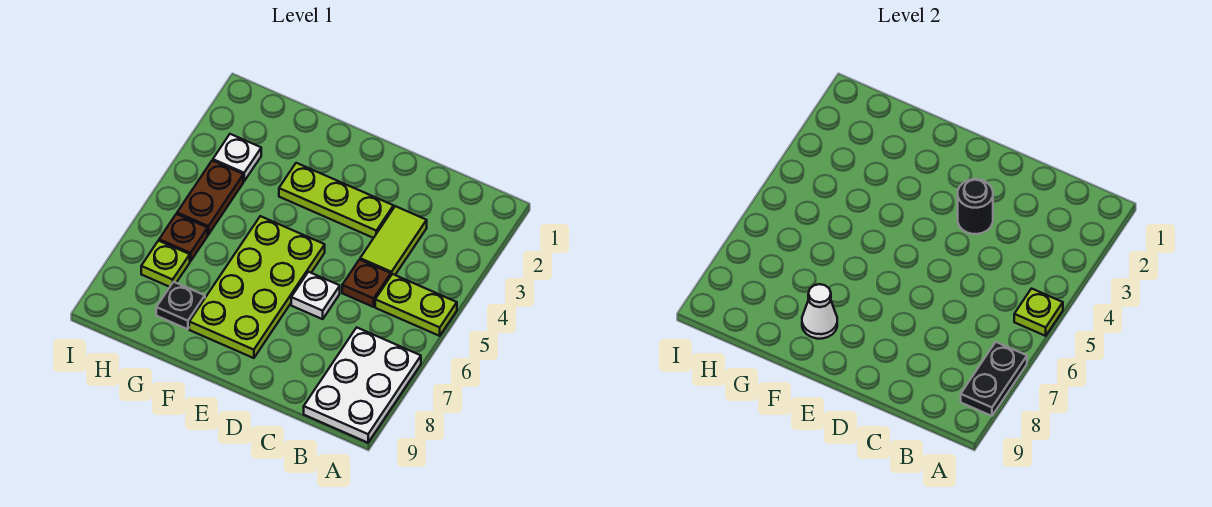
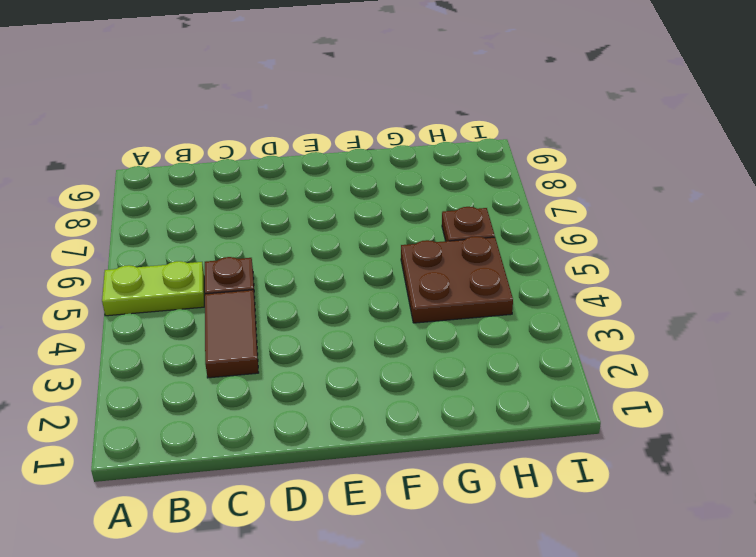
brown 1x2 tile [205,290,259,378] -> lime 1x2 tile [360,206,427,275]
brown 2x2 plate [401,236,513,323] -> brown 1x2 plate [177,161,243,235]
none -> white 2x3 plate [304,328,421,443]
none -> lime 1x3 plate [279,163,394,238]
none -> white 1x1 plate [291,272,340,319]

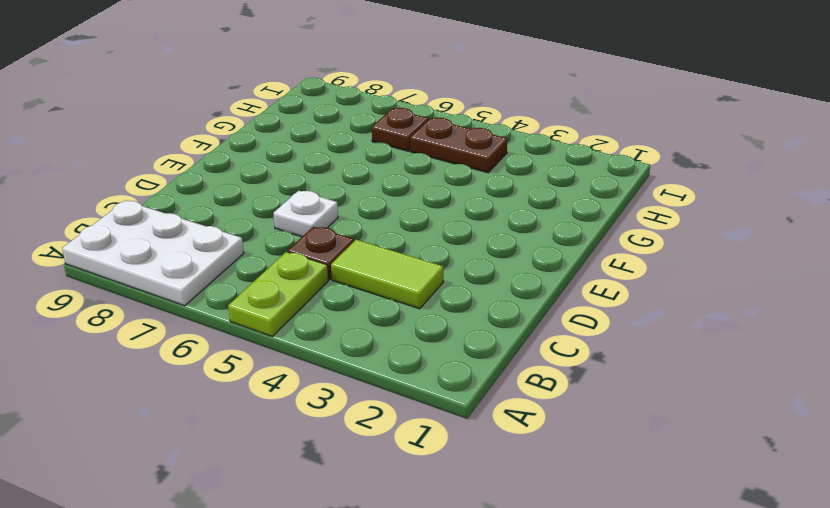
none -> lime 1x3 plate [279,163,394,238]
none -> lime 2x4 plate [189,216,325,358]
none -> black 1x1 plate [156,282,205,329]

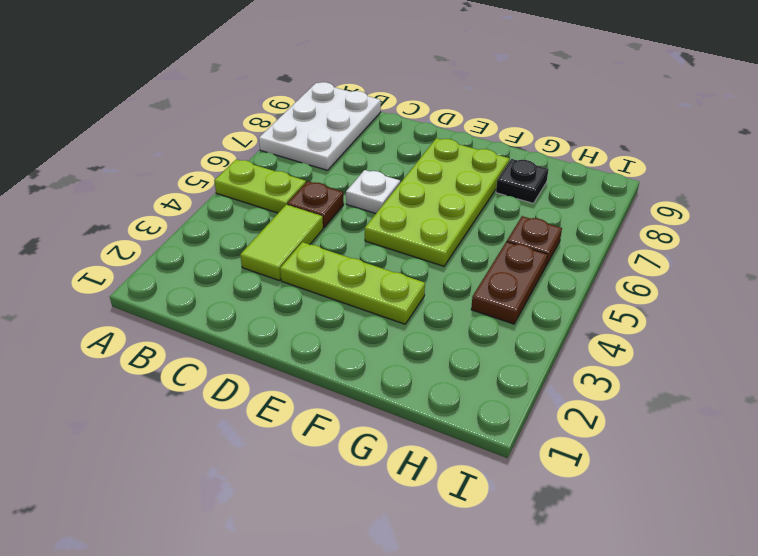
none -> white 1x1 plate [213,134,261,181]
none -> lime 1x1 plate [141,241,190,287]
none -> lime 1x1 plate [1014,289,1063,336]

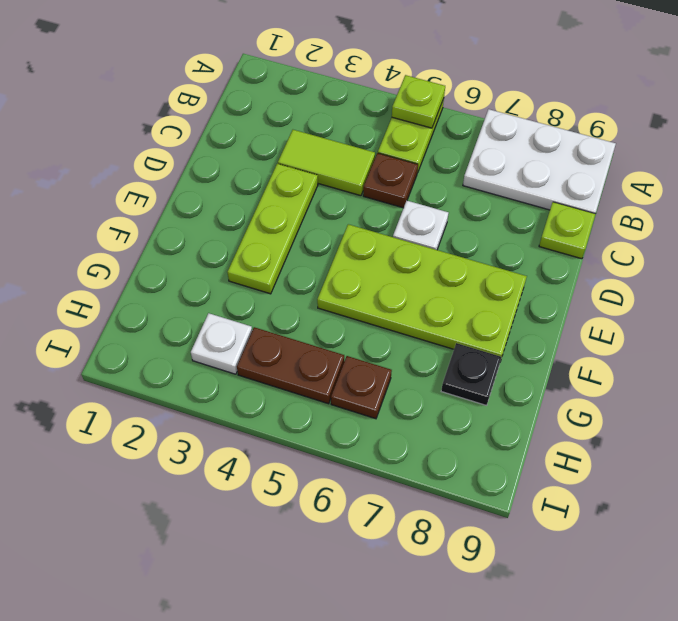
lime 1x1 plate [539,202,595,259] -> lime 1x1 plate moved to [141,241,190,287]
none -> black 1x2 plate [961,342,1027,416]
none -> black 1x1 round brick [958,179,993,234]
none -> white 1x1 cone [802,284,837,339]

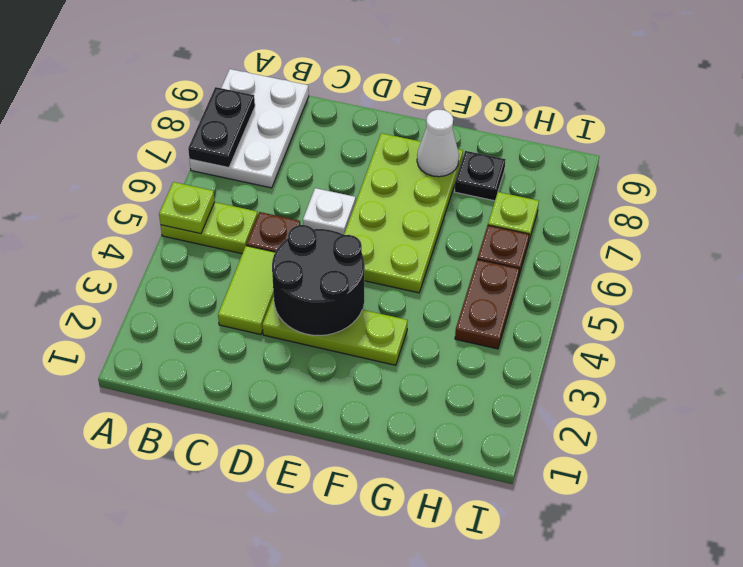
black 2x2 round brick [272,225,365,336] -> black 1x1 round brick [958,179,993,234]
none -> white 1x1 plate [213,134,261,181]

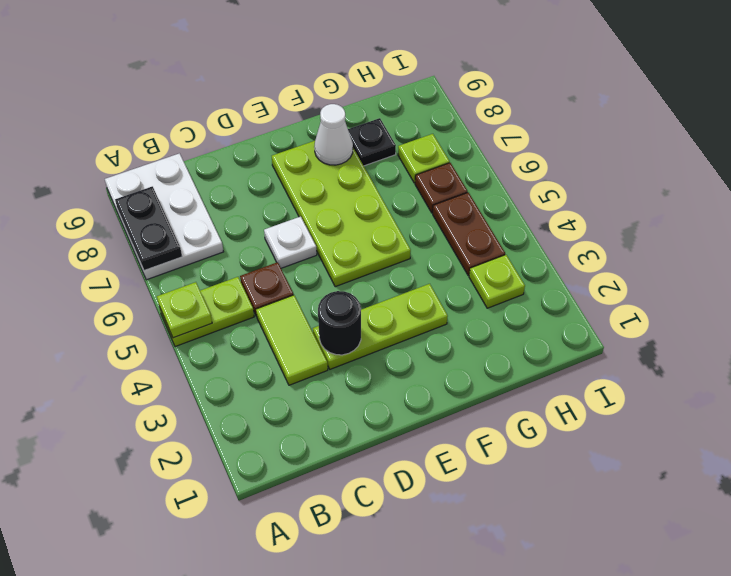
lime 1x1 plate [469,255,525,308] -> white 1x1 plate [213,134,261,181]

